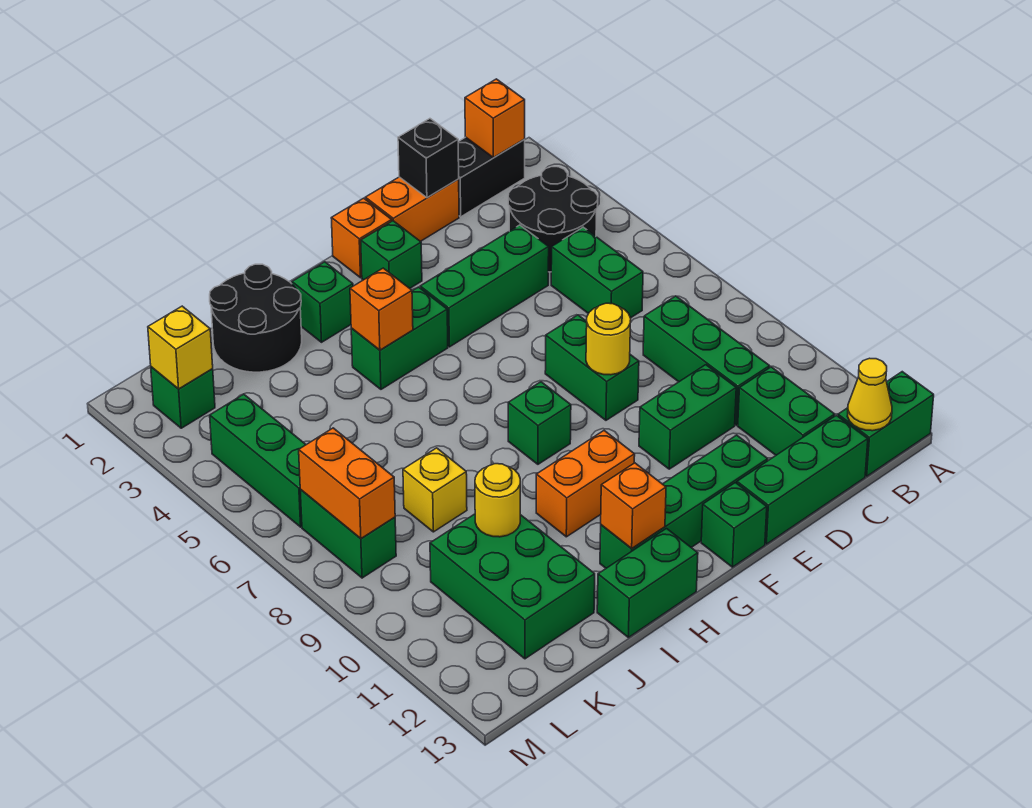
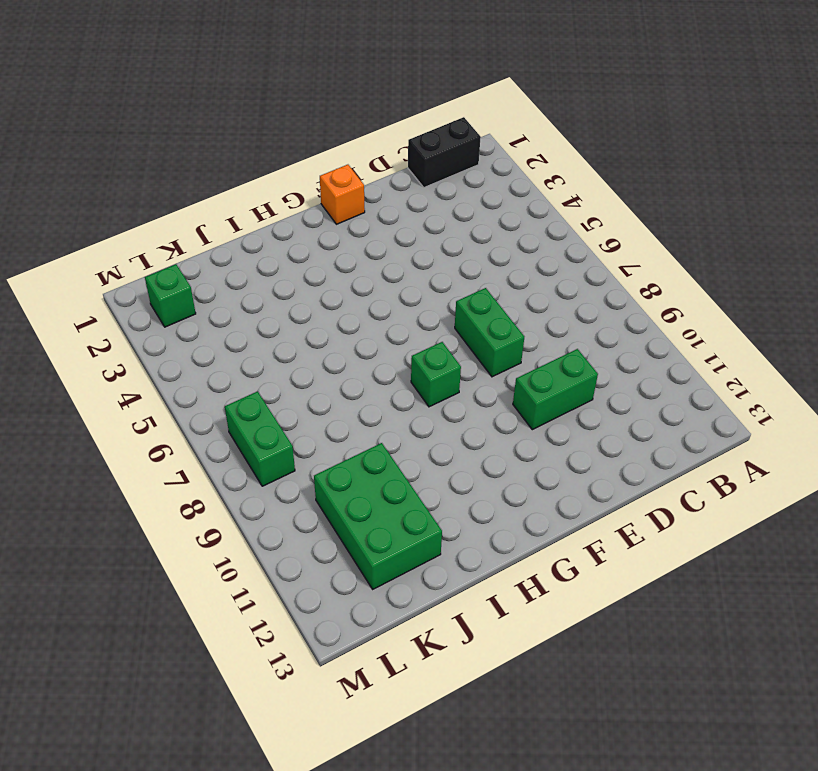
none -> green 1x2 brick [838,372,934,476]
none -> black 2x2 round brick [508,167,598,272]
none -> green 1x2 brick [551,227,643,318]
none -> green 1x3 brick [643,296,770,425]

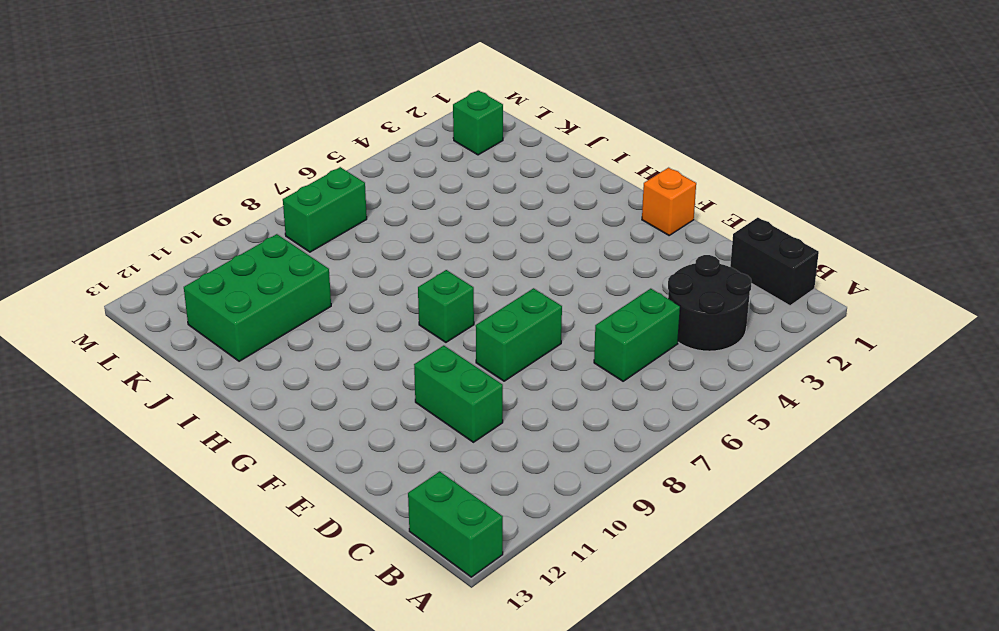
none -> green 1x3 brick [643,296,770,425]
none -> green 1x2 brick [738,367,835,455]
none -> green 1x3 brick [737,415,868,544]
none -> orange 1x2 brick [365,177,459,241]

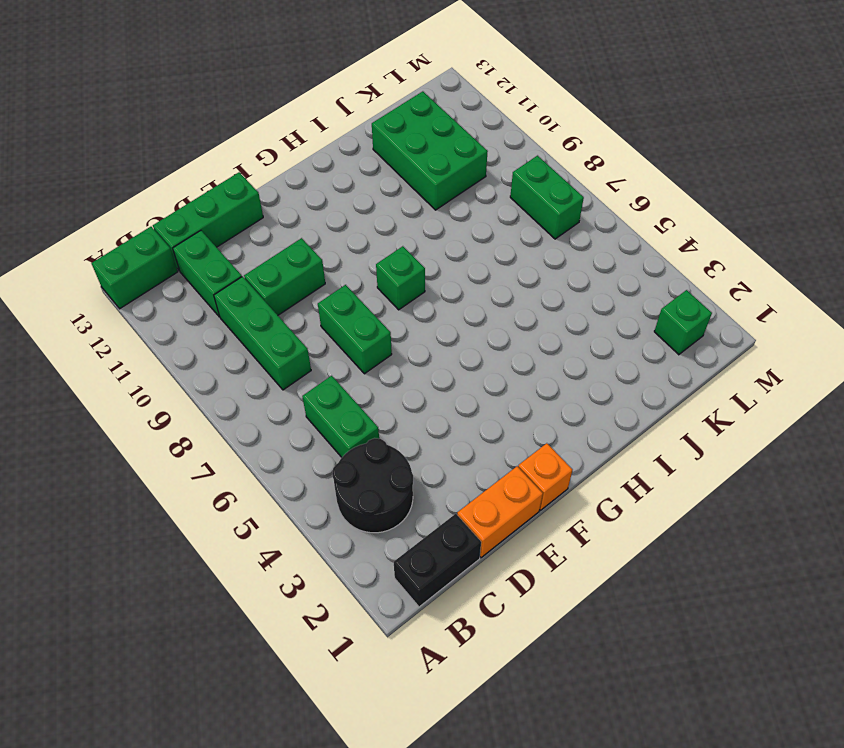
none -> green 1x3 brick [420,225,549,347]
none -> green 1x4 brick [600,435,768,568]
none -> green 1x1 brick [361,221,422,288]
none -> green 1x1 brick [701,483,767,567]

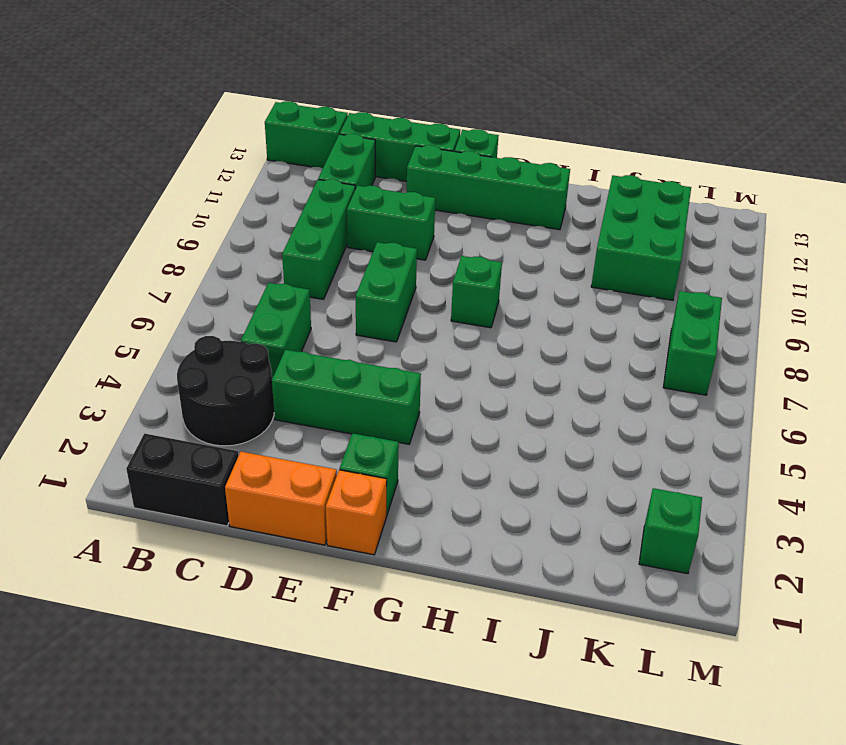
none -> green 1x2 brick [351,287,448,389]
none -> orange 1x2 brick [536,431,635,537]
none -> green 1x1 brick [292,262,353,342]
none -> green 1x2 brick [597,529,698,637]

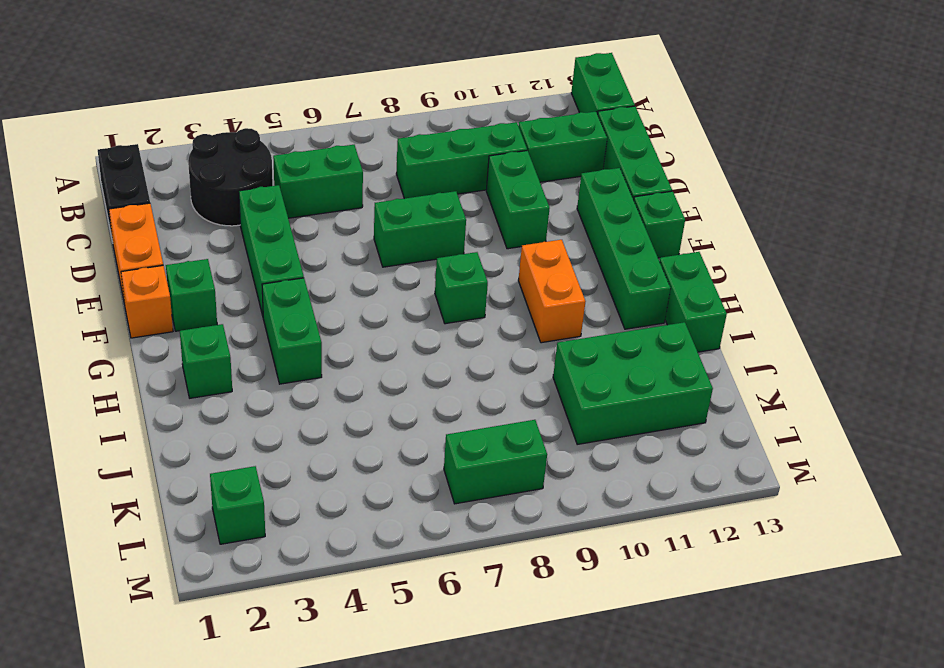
none -> black 2x2 round brick [210,264,302,372]
none -> yellow 1x1 brick [403,448,467,532]
none -> green 1x3 brick [210,394,306,527]
none -> orange 1x1 brick [465,79,525,158]

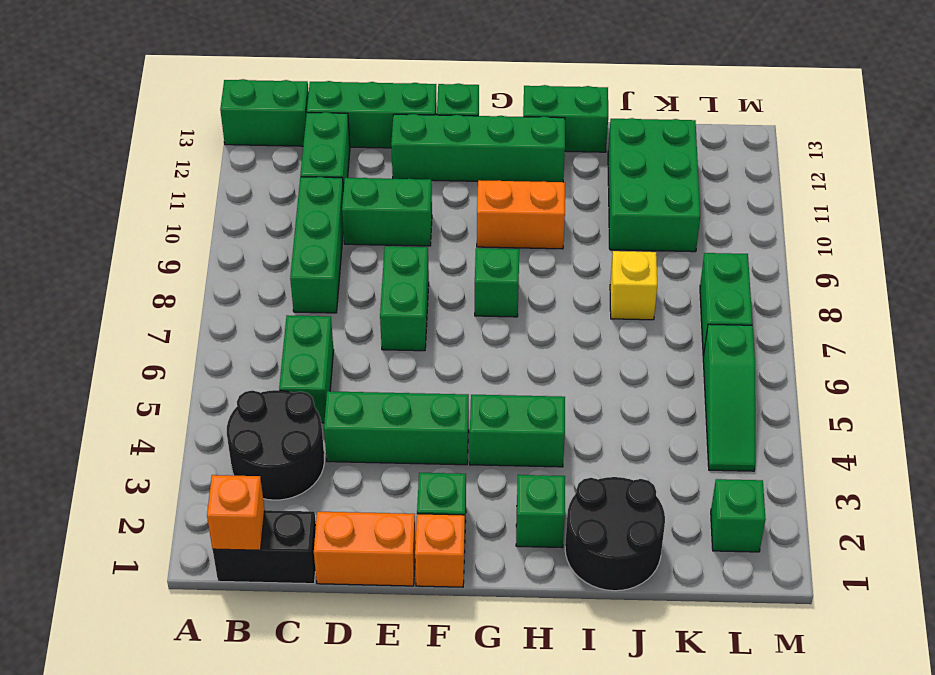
green 1x3 slope [703,324,755,471] -> green 1x3 brick [210,394,306,527]
none -> yellow 1x1 cone [847,358,892,431]
none -> black 1x1 brick [398,119,459,198]
none -> yellow 1x1 round brick [586,303,631,375]
none -> orange 1x1 brick [350,268,413,350]

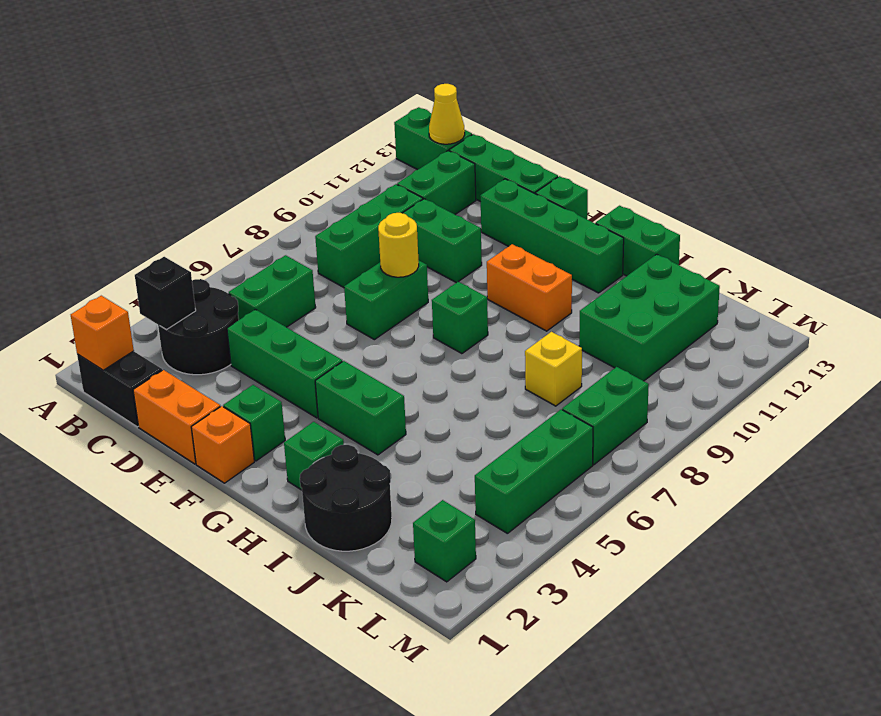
black 1x1 brick [135,257,196,330] -> black 1x1 brick moved to [398,119,459,198]
none -> orange 1x1 brick [350,268,413,350]
none -> orange 1x1 brick [601,463,666,549]
none -> yellow 1x1 round brick [475,464,520,537]
none -> yellow 1x1 brick [148,306,213,389]

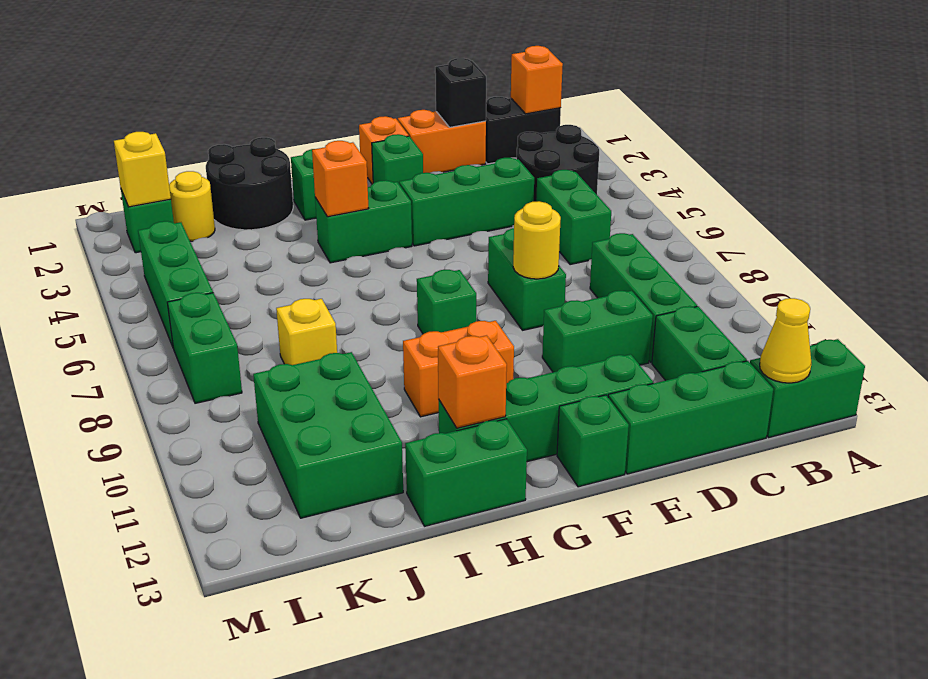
yellow 1x1 round brick [169,171,215,241] -> yellow 1x1 round brick moved to [475,464,520,537]
none -> orange 1x2 brick [299,428,395,539]

